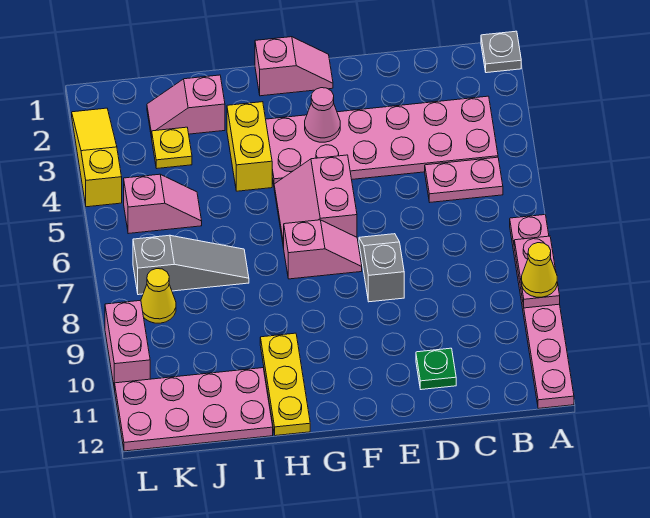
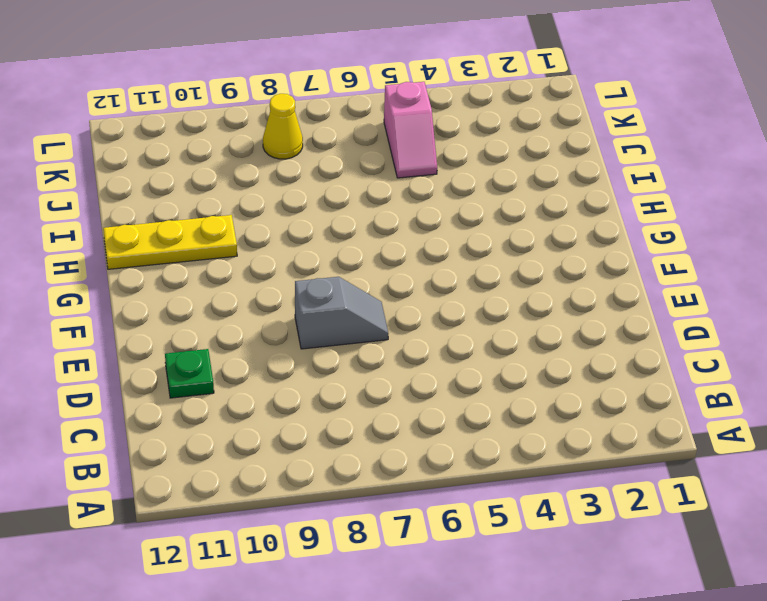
none -> grey 1x1 plate [481,31,521,73]
none -> pink 1x6 plate [510,215,574,409]
none -> pink 2x6 plate [266,96,498,184]

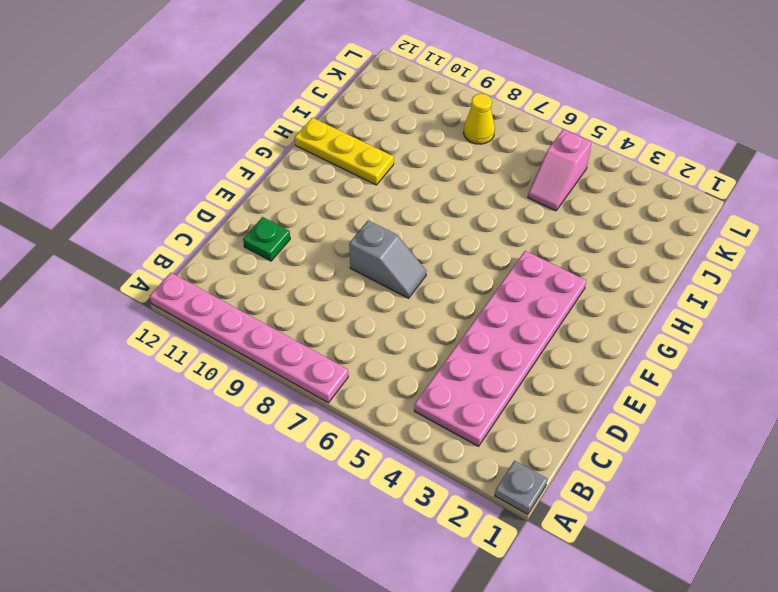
none -> pink 1x2 plate [425,157,503,202]
none -> pink 1x2 slope [255,37,333,96]
none -> pink 2x2 slope [274,155,357,248]

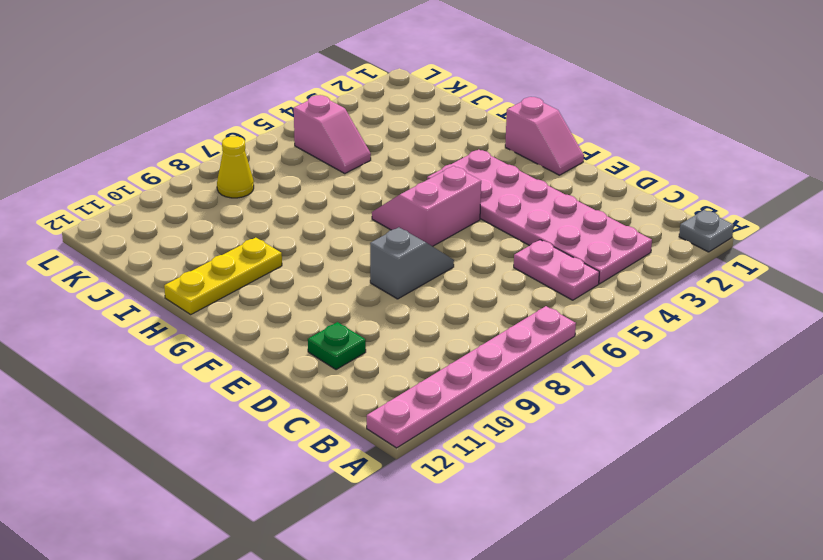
none -> pink 1x2 slope [284,220,362,279]
none -> yellow 1x2 brick [227,102,272,191]
none -> pink 1x2 slope [147,75,225,138]

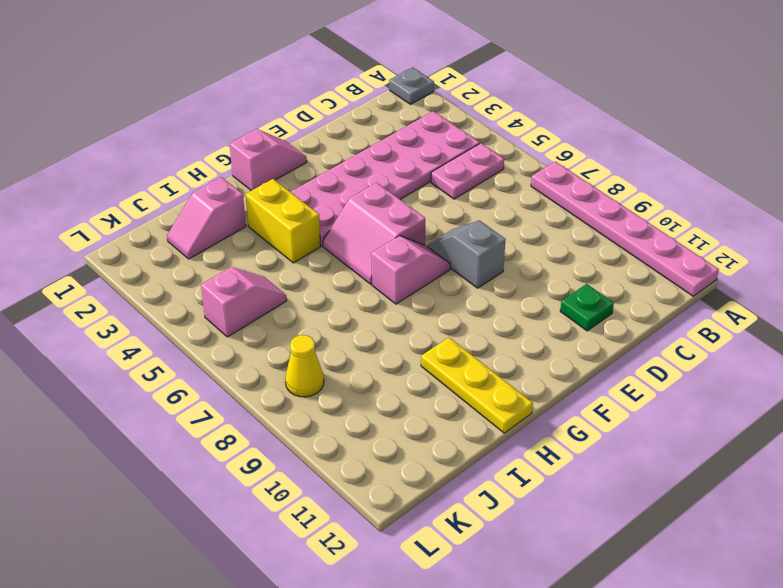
none -> grey 1x3 slope [133,235,249,295]
none -> pink 2x4 plate [115,368,273,451]
none -> yellow 1x1 plate [151,127,192,168]

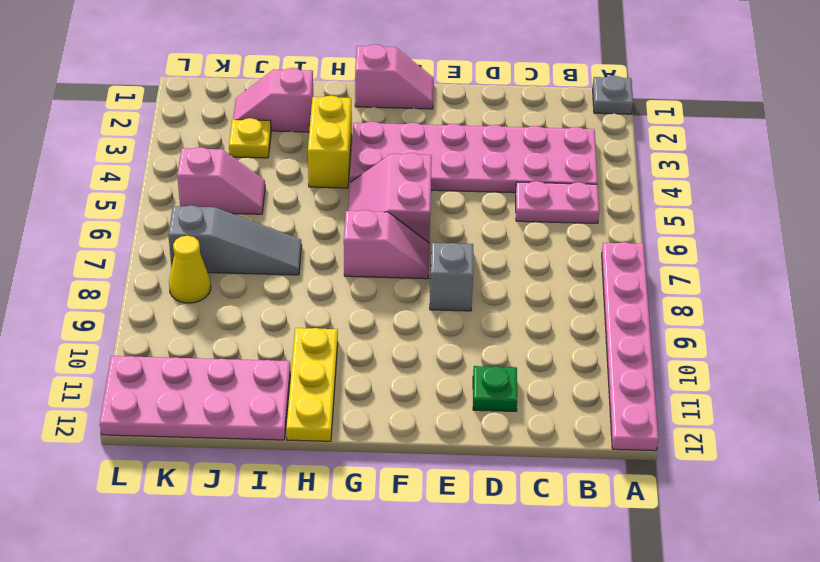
none -> yellow 1x3 slope [72,108,122,207]
none -> pink 1x2 brick [105,300,150,390]
none -> pink 1x2 plate [514,236,560,308]

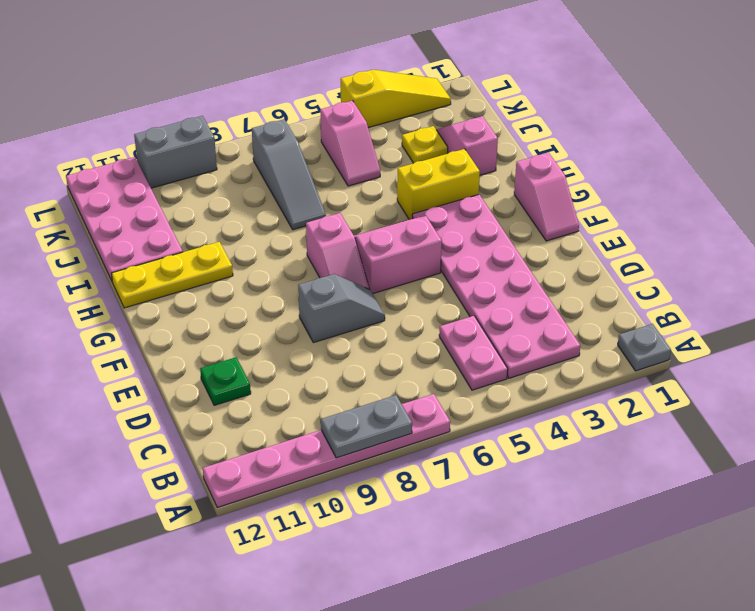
grey 1x2 plate [321,395,412,458] -> pink 1x2 plate [514,236,560,308]
grey 1x2 brick [134,116,217,188] -> pink 1x2 brick [105,300,150,390]
none -> yellow 1x1 cone [141,269,176,323]
none -> pink 1x1 cone [305,88,340,142]
none -> yellow 1x1 cone [522,243,557,297]

